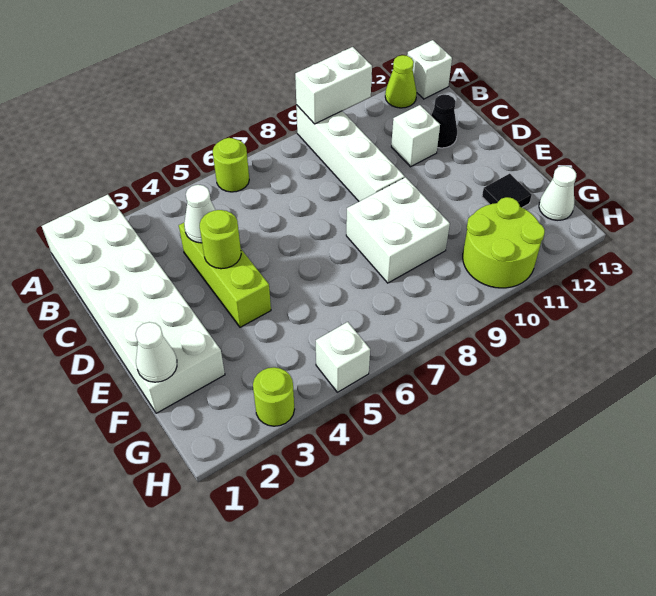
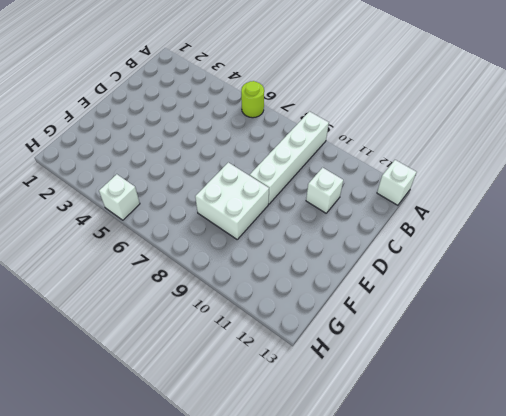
none -> white 2x6 brick [42,194,225,413]
none -> lime 1x1 cone [385,55,417,108]
none -> lime 1x3 brick [179,223,271,327]

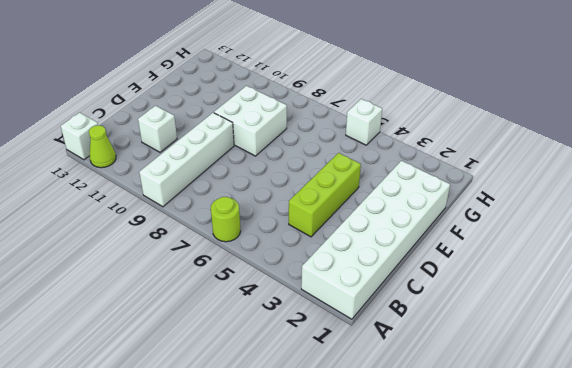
none -> black 1x1 cone [431,95,457,148]
none -> black 1x1 tile [482,174,532,208]
none -> lime 2x2 round brick [463,197,545,288]

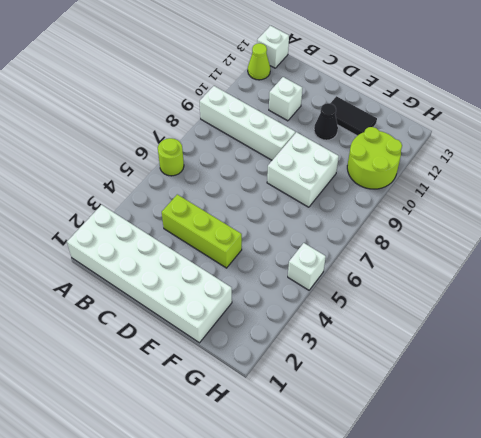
black 1x1 cone [314,103,338,140] -> black 1x1 cone moved to [431,95,457,148]
black 1x2 tile [330,96,377,136] -> black 1x1 tile [482,174,532,208]
none -> white 1x1 cone [539,166,576,220]
none -> lime 1x1 round brick [253,367,295,426]
none -> white 1x2 brick [295,47,372,124]

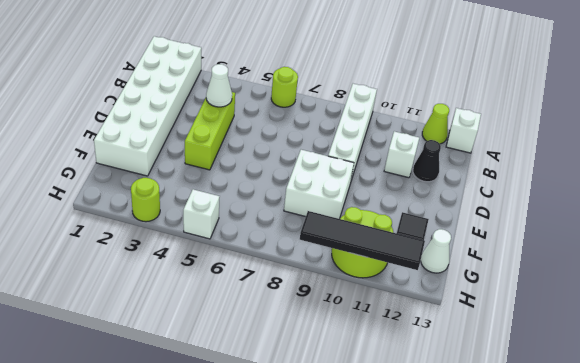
black 1x4 tile [300,211,425,270] -> none
none -> white 1x2 brick [295,47,372,124]
none -> lime 1x1 round brick [200,210,241,269]
none -> white 1x1 cone [136,322,177,382]

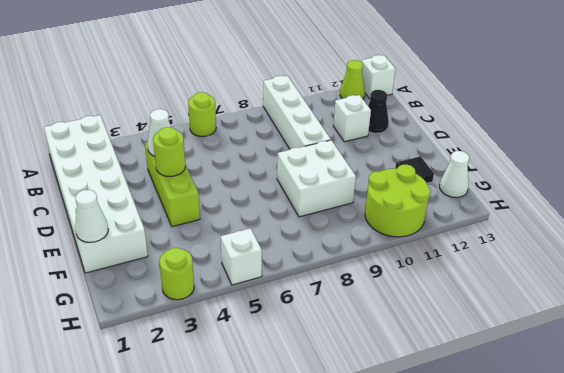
none -> white 1x2 brick [295,47,372,124]

